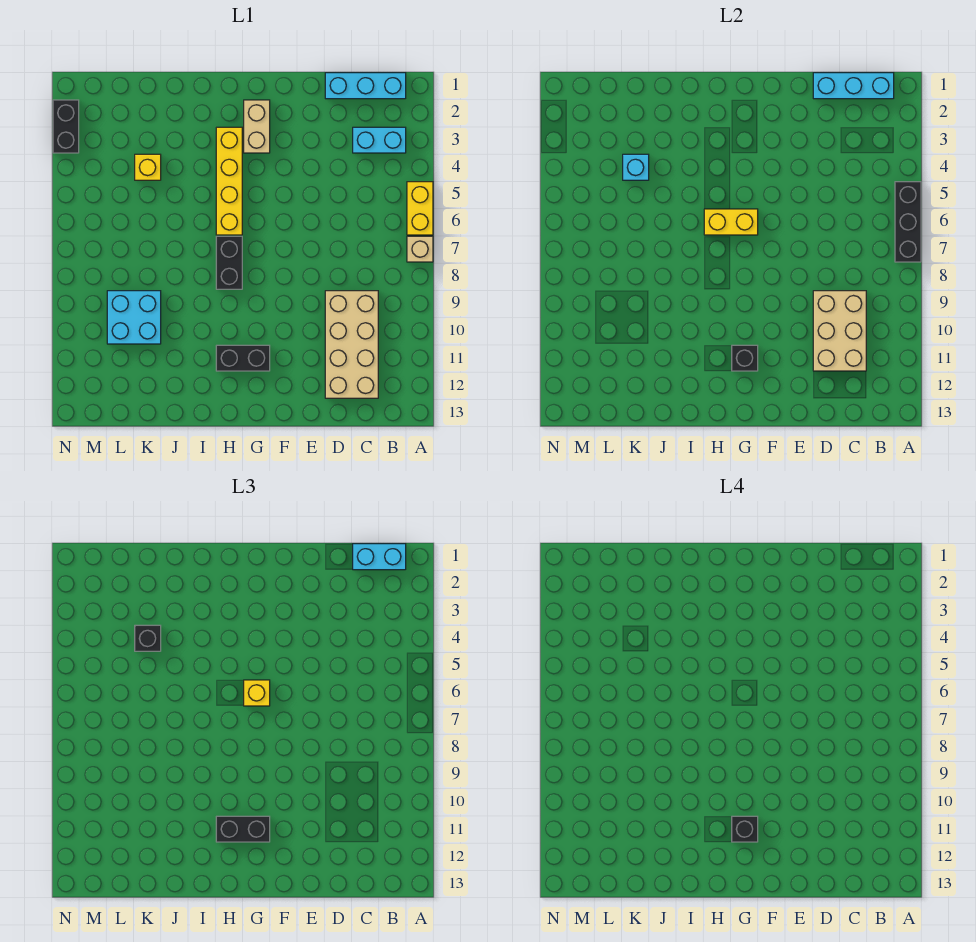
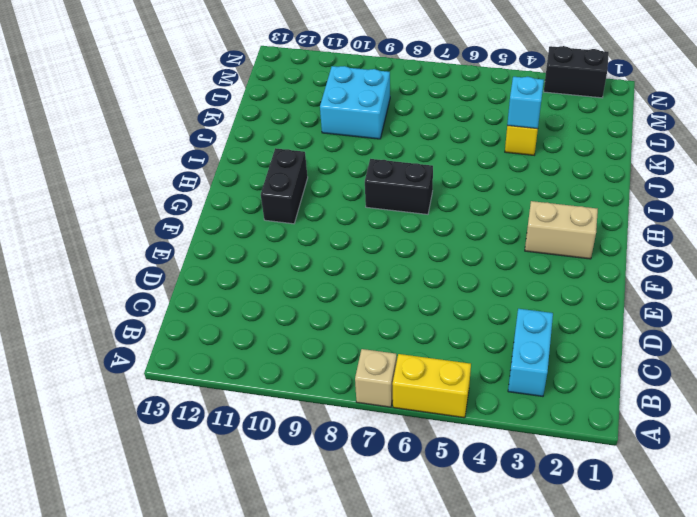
none -> cyan 1x3 brick [325,73,406,99]
none -> tan 2x4 brick [325,291,378,398]
none -> yellow 1x4 brick [216,127,242,235]

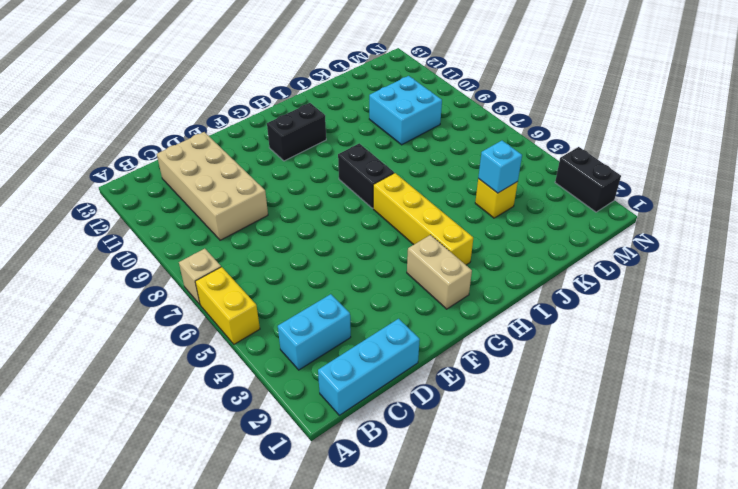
none -> black 1x3 brick [895,182,921,262]
none -> cyan 1x3 brick [813,73,894,99]
none -> tan 2x3 brick [813,291,866,371]

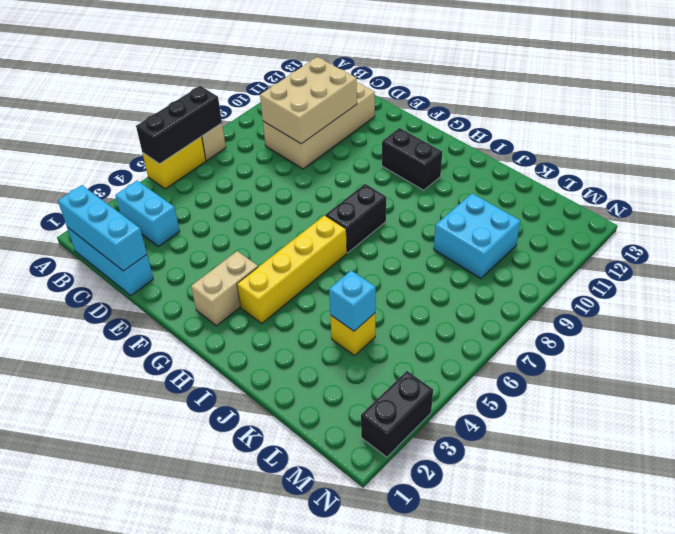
none -> yellow 1x2 brick [704,209,758,235]
none -> black 1x1 brick [732,345,758,371]
none -> cyan 1x2 brick [353,544,406,570]

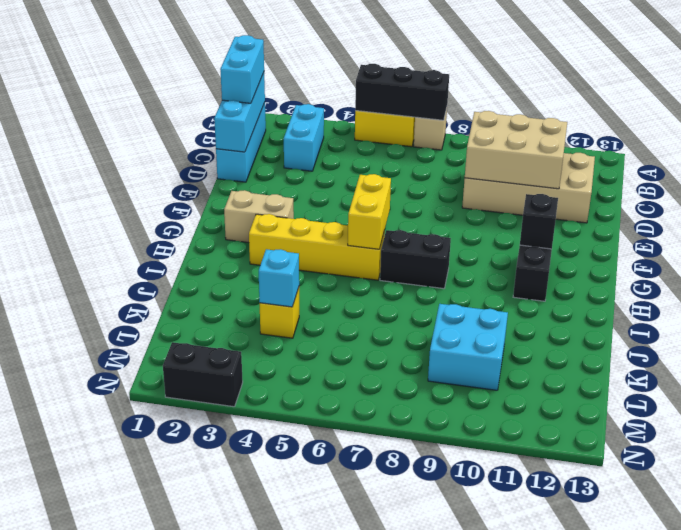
none -> yellow 1x1 brick [244,680,270,706]
none -> black 1x2 brick [216,816,270,842]
none -> black 1x1 brick [135,625,161,651]

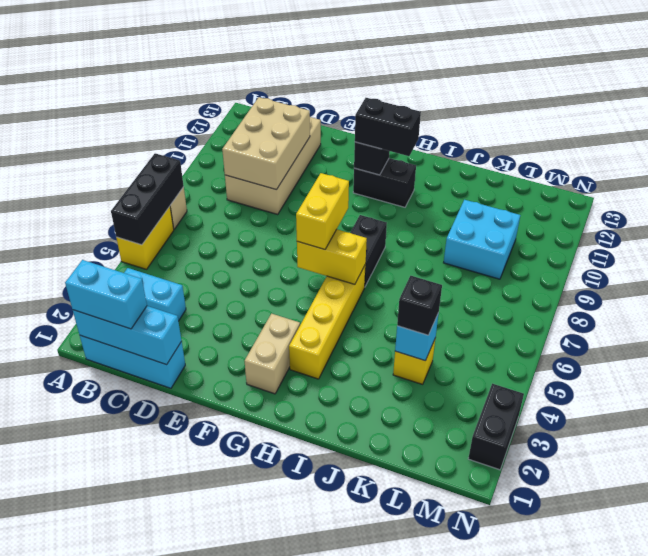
yellow 1x2 brick [296,173,349,249] -> yellow 1x1 brick [244,680,270,706]
none -> black 1x1 brick [732,816,758,842]

